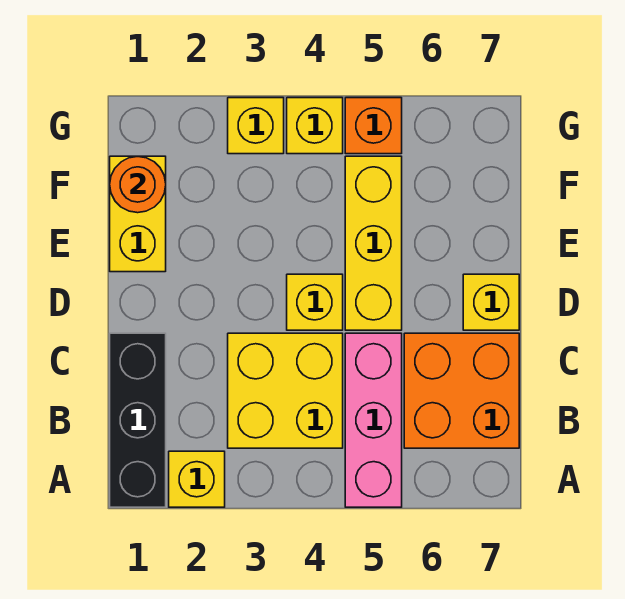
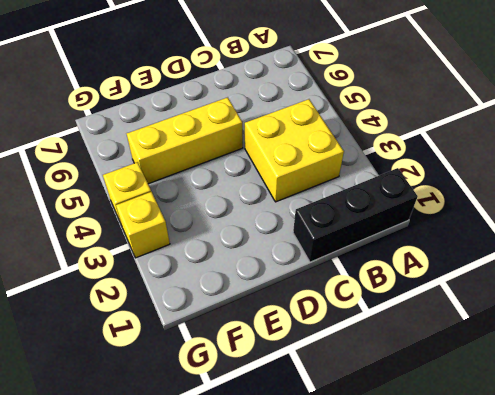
none -> yellow 1x1 brick [169,451,225,507]
none -> pink 1x3 brick [345,333,402,507]
none -> orange 2x2 brick [404,333,519,448]

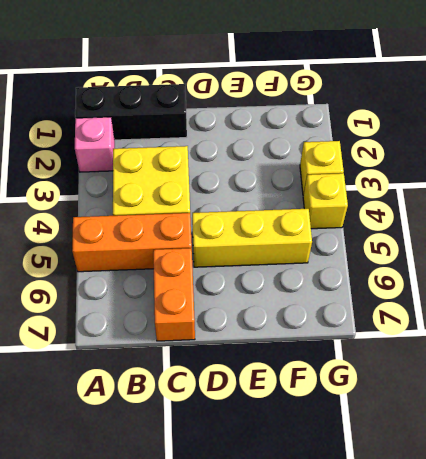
pink 1x1 brick [75,117,115,172] -> yellow 1x1 brick [169,451,225,507]
orange 1x3 brick [72,213,192,272] -> pink 1x3 brick [345,333,402,507]
orange 1x2 brick [153,248,195,341] -> orange 2x2 brick [404,333,519,448]
none -> yellow 1x1 brick [287,274,343,330]
none -> yellow 1x1 brick [463,274,519,330]
none -> yellow 1x2 brick [110,156,166,272]

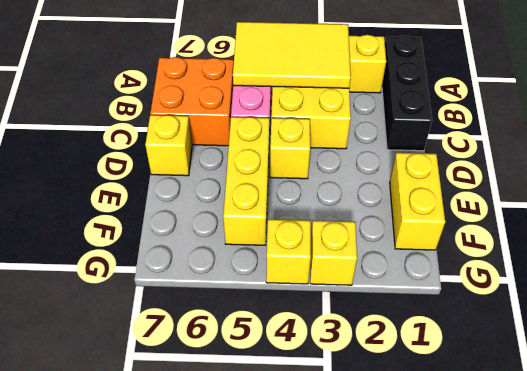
yellow 2x3 tile [233,22,351,88] -> none
none -> orange 1x1 brick [345,98,402,154]
none -> orange 1x1 round brick [110,156,166,213]

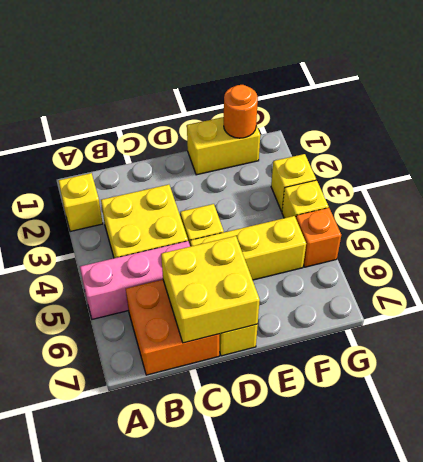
yellow 2x2 brick [161,236,260,343] -> none
none -> black 1x3 brick [110,333,166,507]

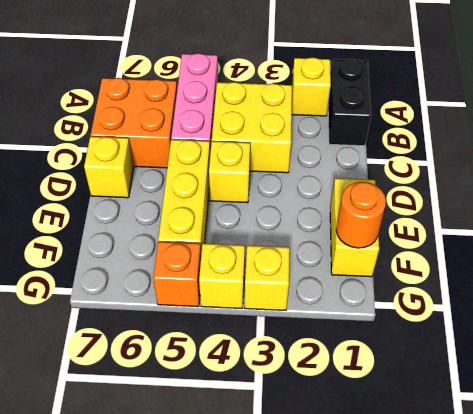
black 1x2 brick [328,59,371,146] -> black 1x3 brick [110,333,166,507]

